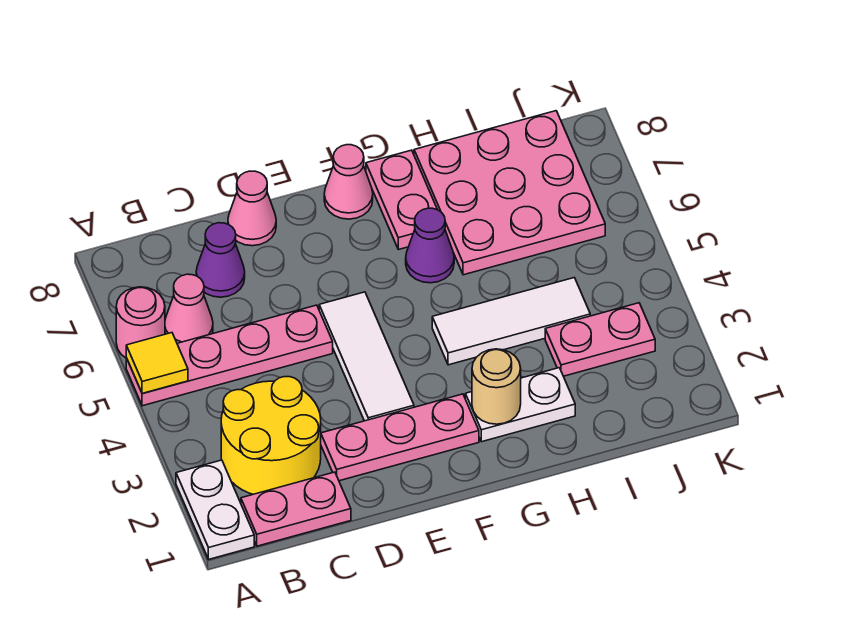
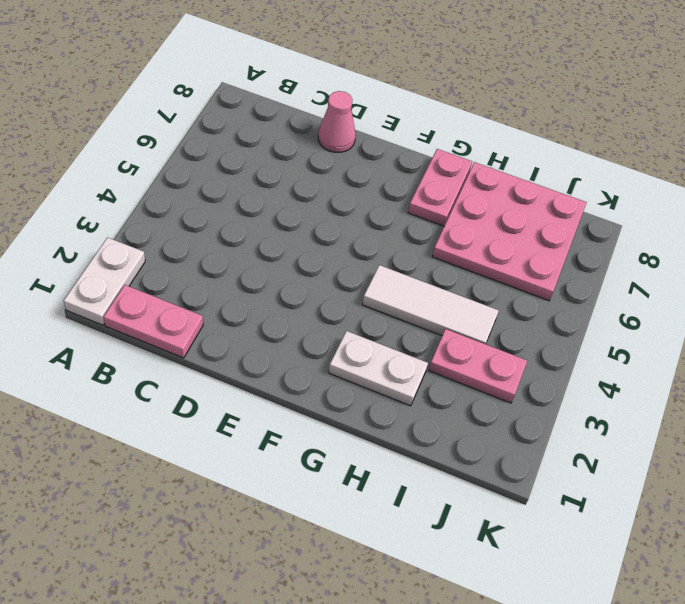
none -> pink 1x4 plate [126,305,333,406]
none -> pink 1x1 round brick [116,287,165,358]
none -> yellow 2x2 round brick [221,377,321,494]

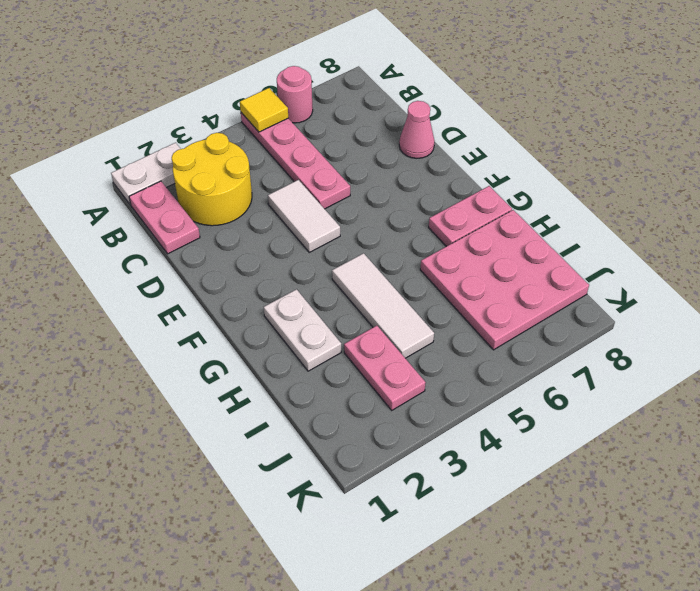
white 1x2 tile [268,180,340,252] -> white 1x3 tile [319,292,414,421]
none -> pink 1x1 cone [165,274,213,343]
none -> purple 1x1 cone [196,223,245,297]
none -> pink 1x3 plate [321,394,479,481]

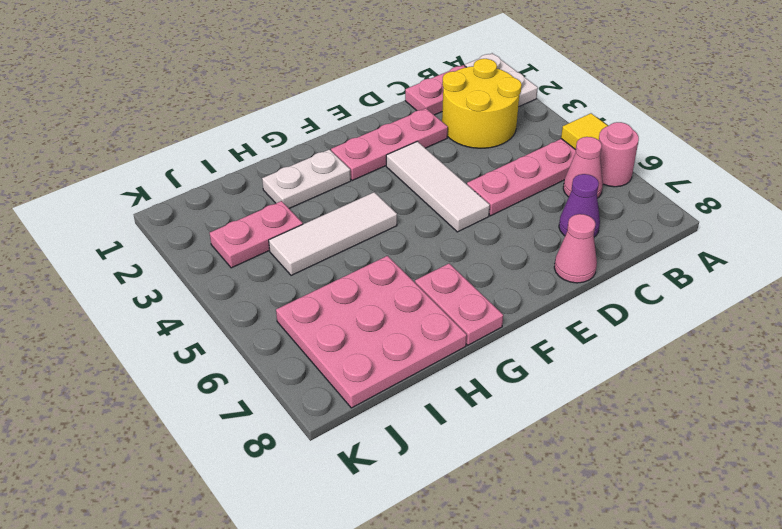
none -> pink 1x1 cone [324,145,373,219]
none -> purple 1x1 cone [406,208,454,283]
none -> tan 1x1 round brick [472,349,521,424]

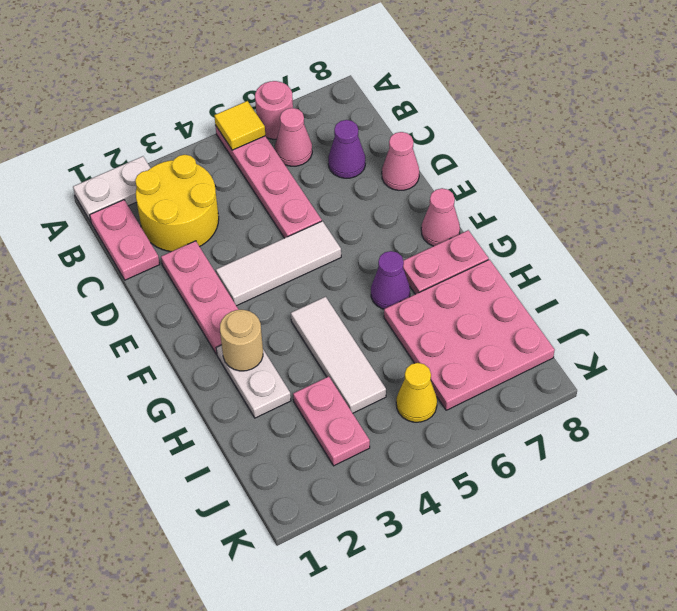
yellow 1x1 cone [396,363,437,422] -> none

